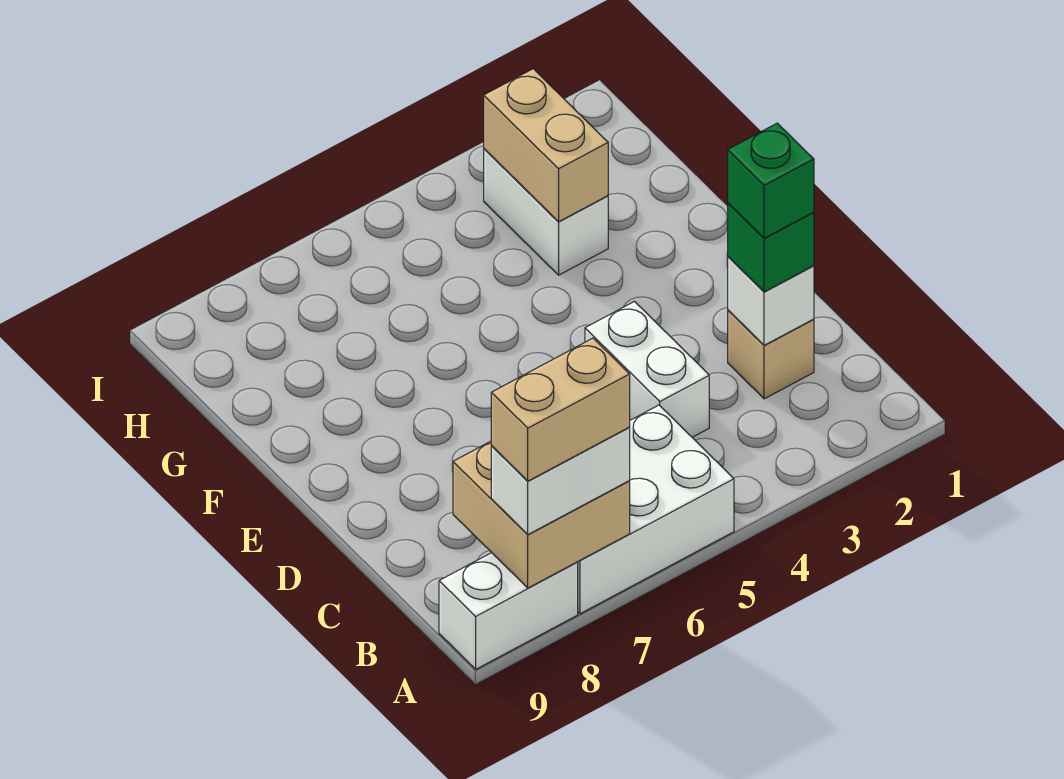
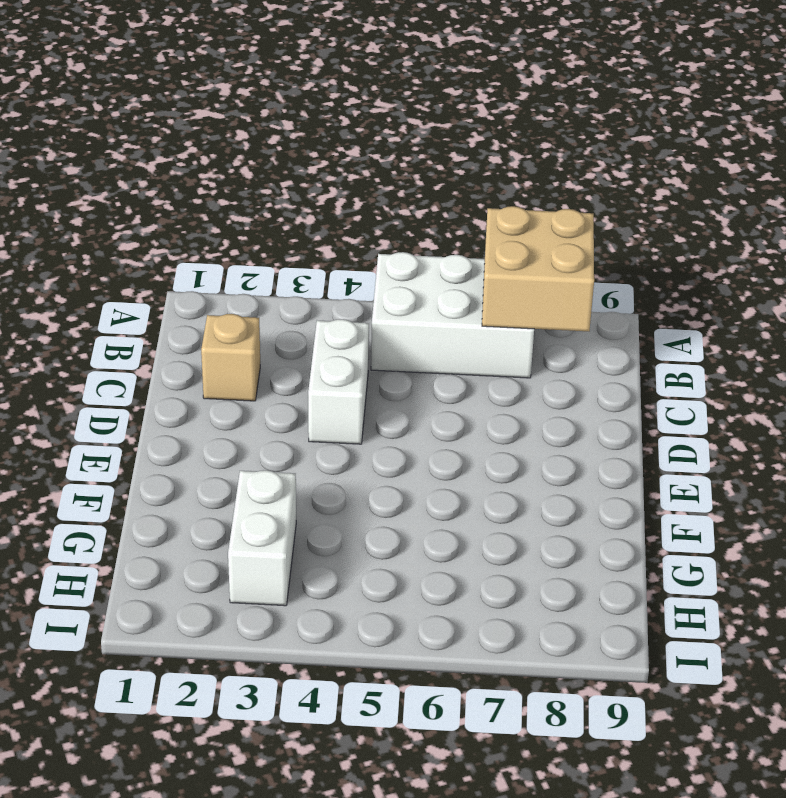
none -> white 1x2 brick [439,553,578,669]
none -> white 1x1 brick [728,257,814,345]
none -> tan 1x2 brick [484,69,608,222]

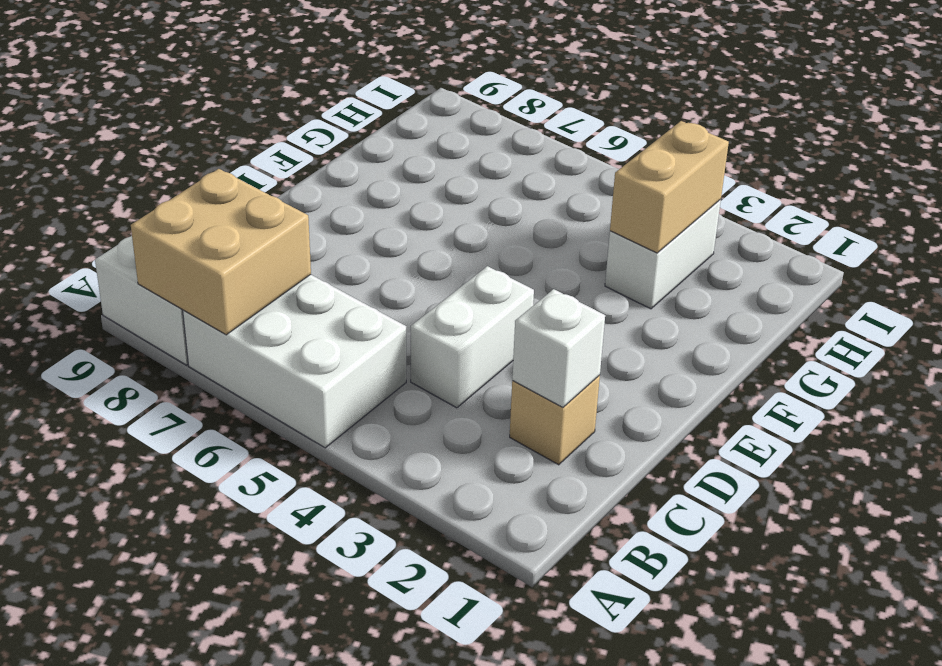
none -> white 1x2 brick [491,428,630,534]
none -> green 1x1 brick [728,203,814,292]
none -> tan 1x2 brick [491,338,630,481]

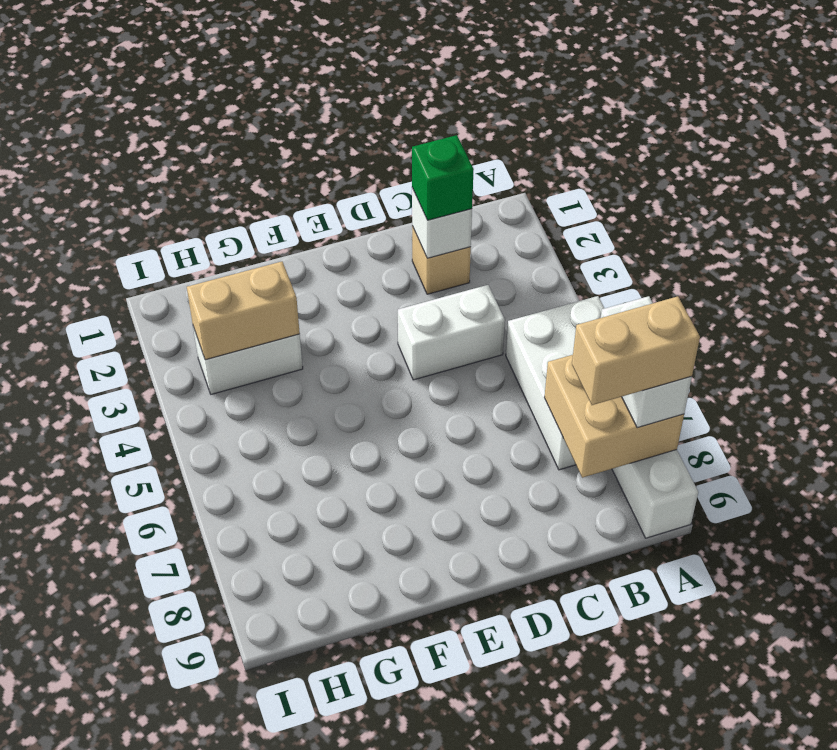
tan 1x2 brick [572,296,700,405] -> tan 1x2 brick turned to [491,338,630,481]
none -> green 1x1 brick [728,123,814,238]

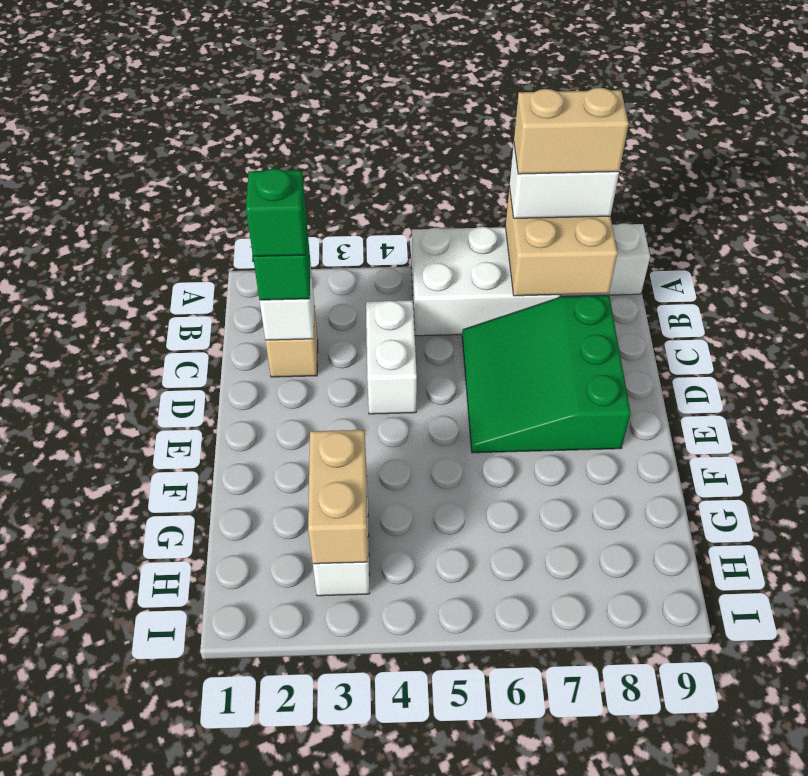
green 3x3 slope [462,296,631,453] -> none

